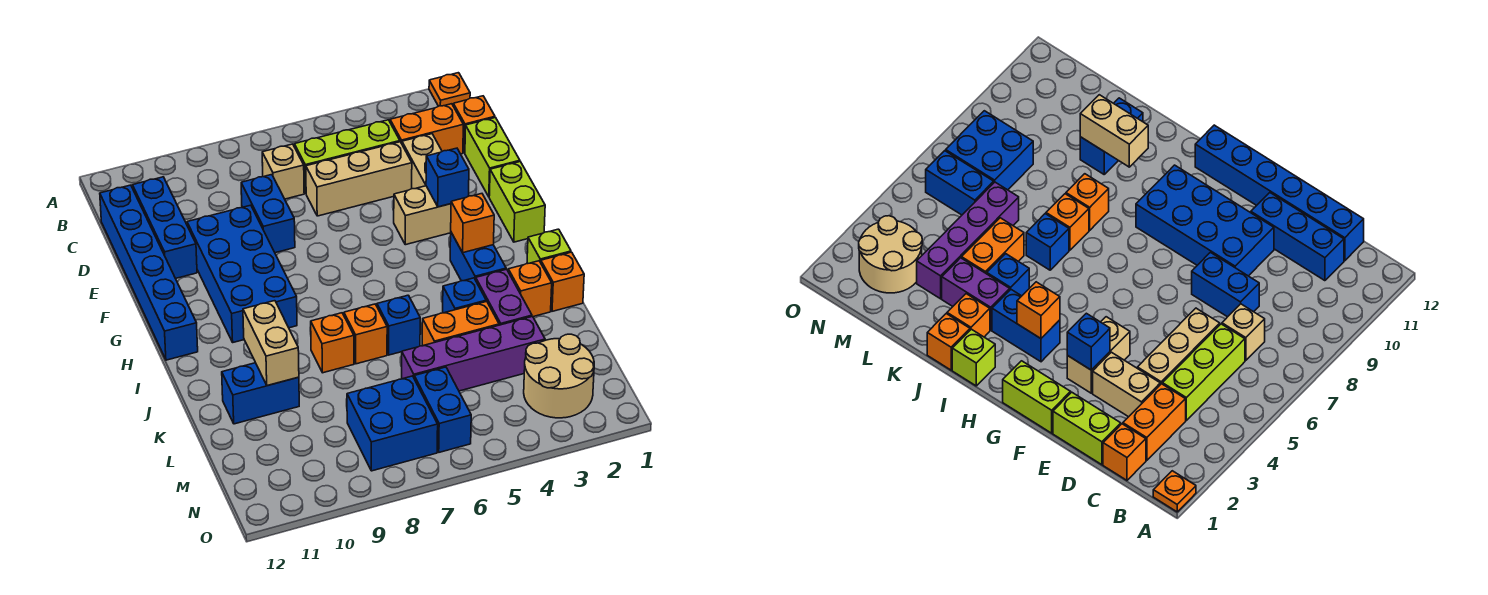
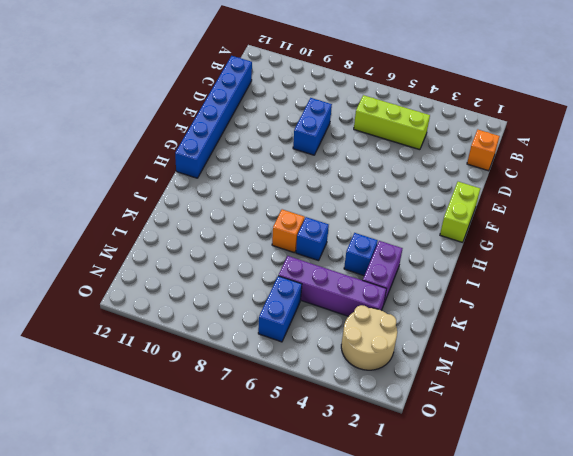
none -> orange 1x1 plate [429,73,470,106]
none -> orange 1x2 brick [390,104,463,154]
none -> tan 1x1 brick [262,144,304,199]
none -> blue 1x3 brick [133,177,197,279]

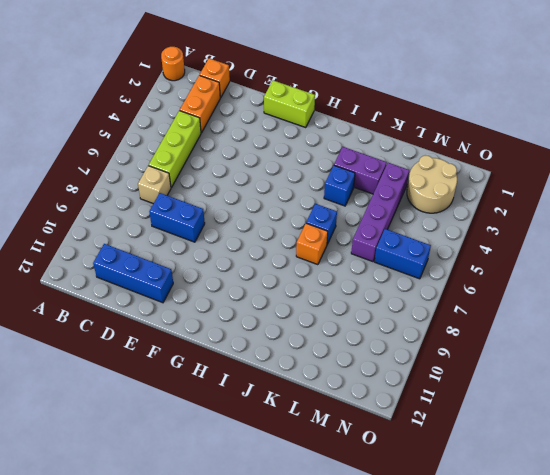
orange 1x1 round brick [161,47,185,81] -> orange 1x1 plate [429,73,470,106]
none -> blue 1x6 brick [100,185,198,360]
none -> lime 1x2 brick [465,118,520,197]
none -> tan 1x2 brick [402,134,442,189]
none -> tan 1x3 brick [306,142,412,216]

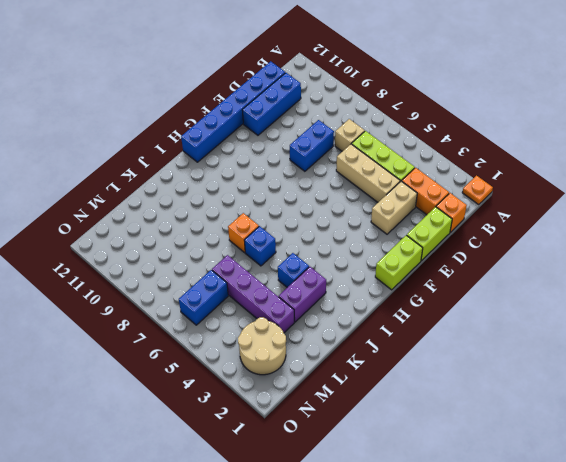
none -> blue 2x4 brick [187,205,297,342]
none -> tan 1x2 brick [394,186,451,245]
none -> blue 1x2 brick [450,233,506,281]
none -> lime 1x1 brick [527,229,571,264]

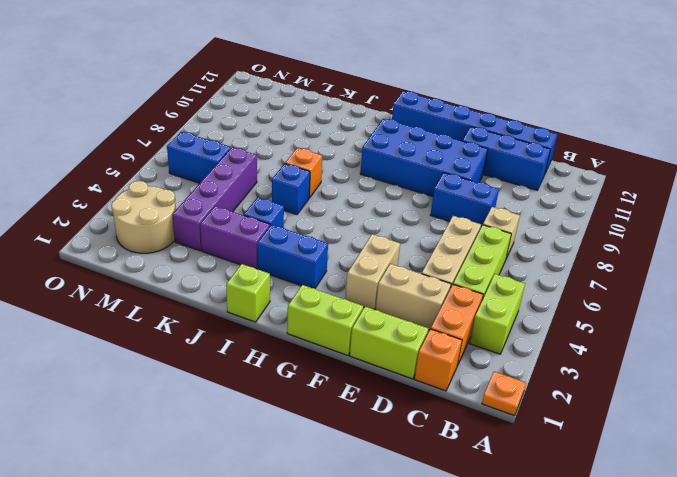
lime 1x2 brick [470,274,525,354] -> none
none -> orange 1x1 brick [541,252,584,311]
none -> orange 1x1 brick [508,261,552,317]
none -> orange 1x1 brick [311,313,354,373]
none -> orange 1x2 brick [422,301,499,346]

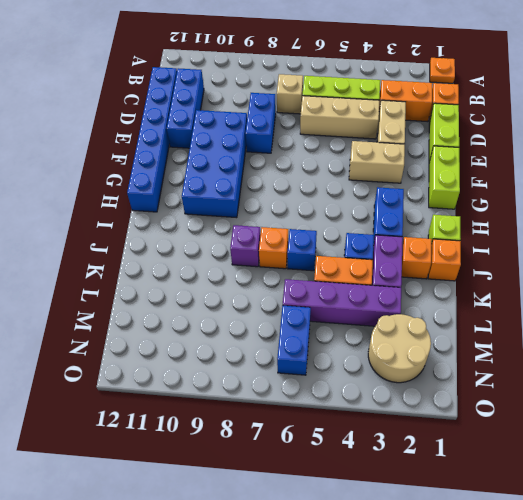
purple 1x1 brick [230,225,261,267] -> orange 1x1 brick [311,313,354,373]
none -> blue 1x2 brick [222,363,299,424]
none -> blue 2x2 brick [347,376,438,471]
none -> blue 1x1 brick [426,148,469,207]
none -> orange 1x1 brick [451,194,494,253]

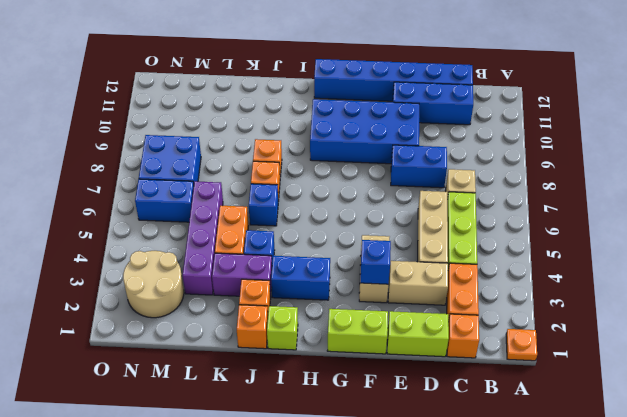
none -> blue 1x2 brick [222,363,299,424]
none -> orange 1x1 brick [451,194,494,253]
none -> tan 1x2 brick [243,301,299,386]

